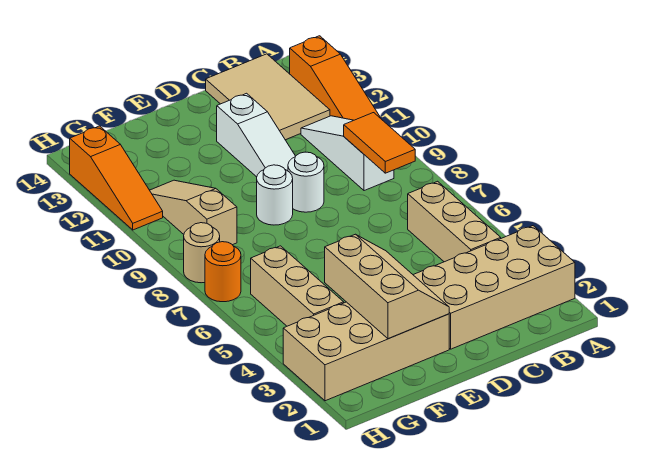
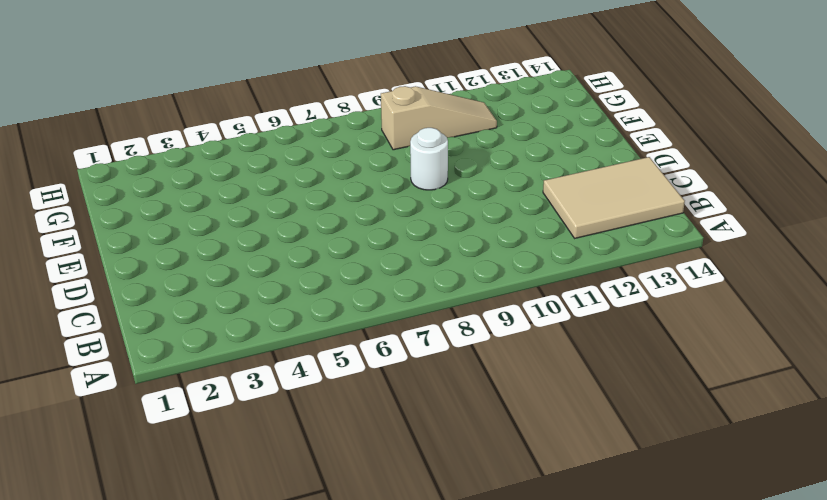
none -> tan 2x4 brick [414,226,575,349]
none -> orange 1x3 slope [290,36,380,120]
none -> tan 1x3 brick [408,181,501,262]

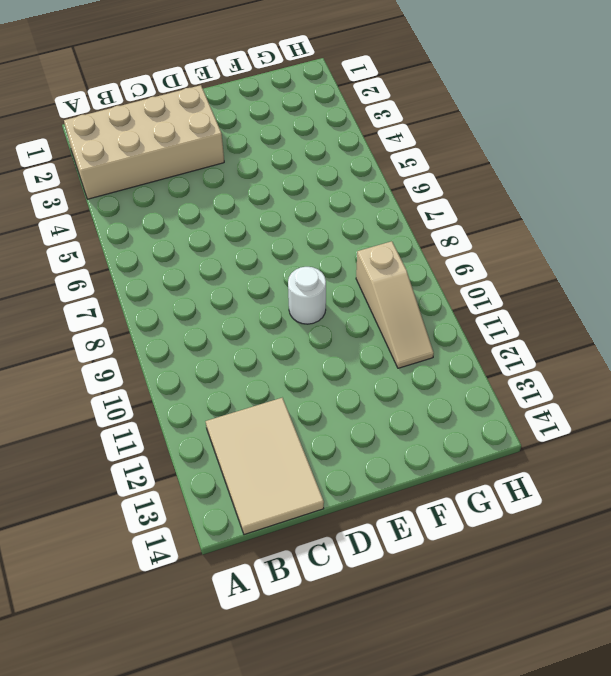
none -> orange 1x3 slope [290,36,380,120]
none -> tan 1x3 brick [408,181,501,262]
none -> white 1x3 slope [301,116,394,191]

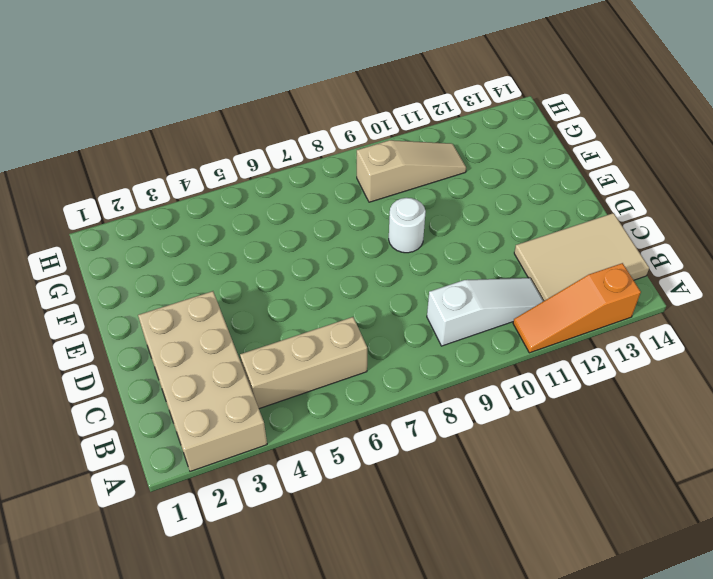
none -> white 1x1 round brick [288,152,324,212]
none -> white 1x3 slope [217,93,296,177]
none -> tan 2x4 brick [283,302,449,401]

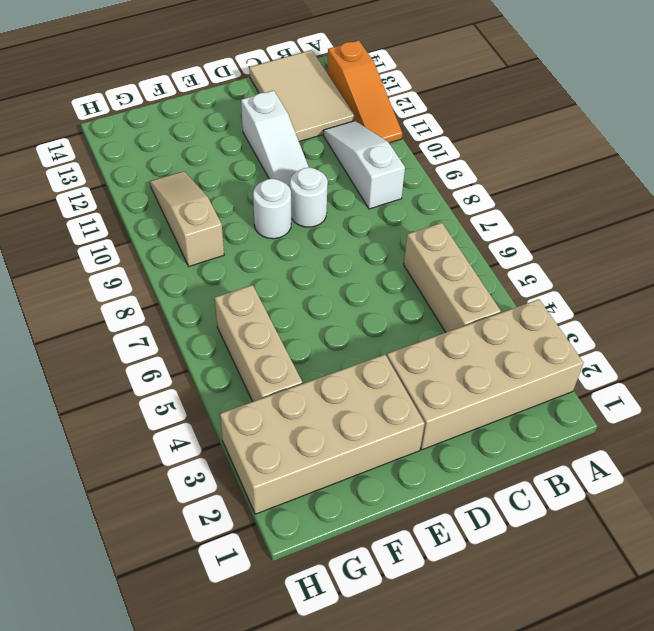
none -> orange 1x1 round brick [205,242,241,302]
none -> tan 1x1 round brick [184,223,220,283]
none -> orange 1x3 slope [70,126,163,230]

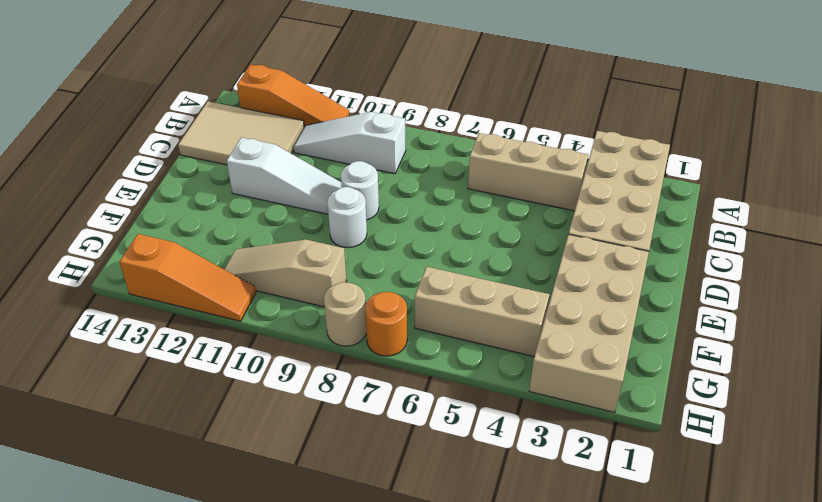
none -> orange 1x2 tile [344,113,415,173]
none -> tan 2x3 slope [325,234,449,339]

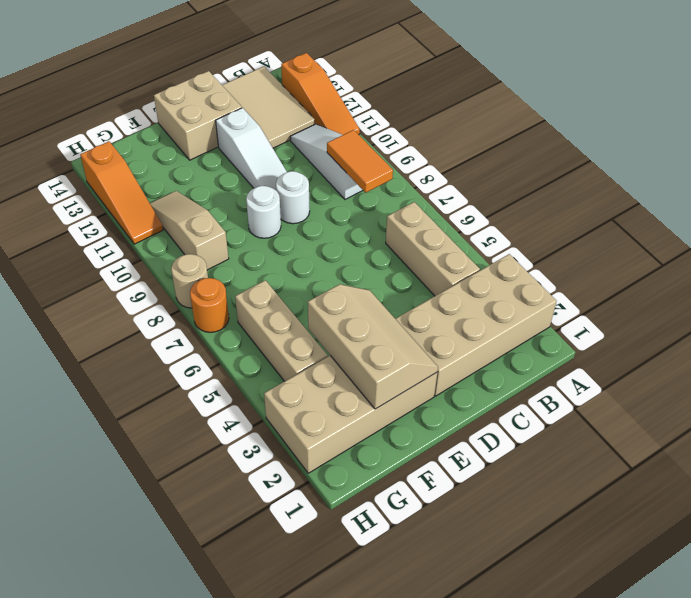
tan 2x2 brick [154,71,242,160] -> none

